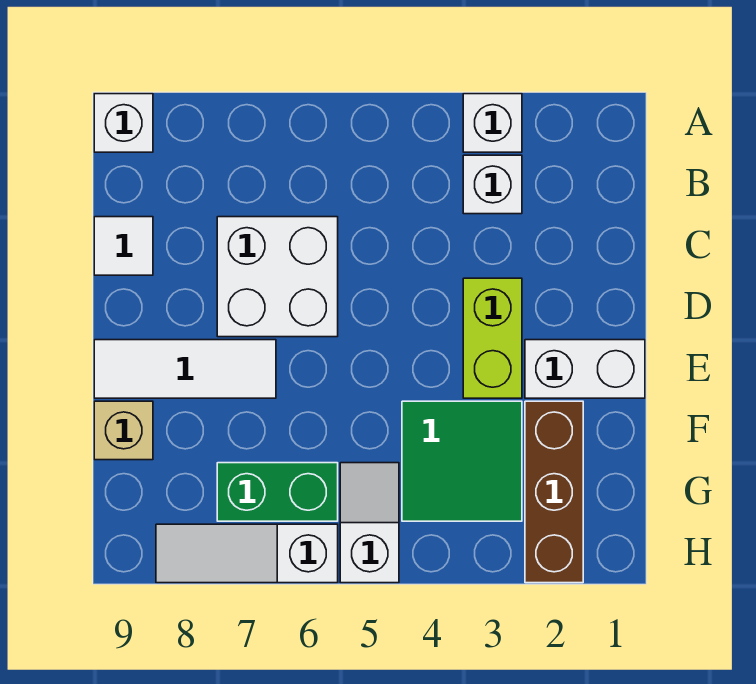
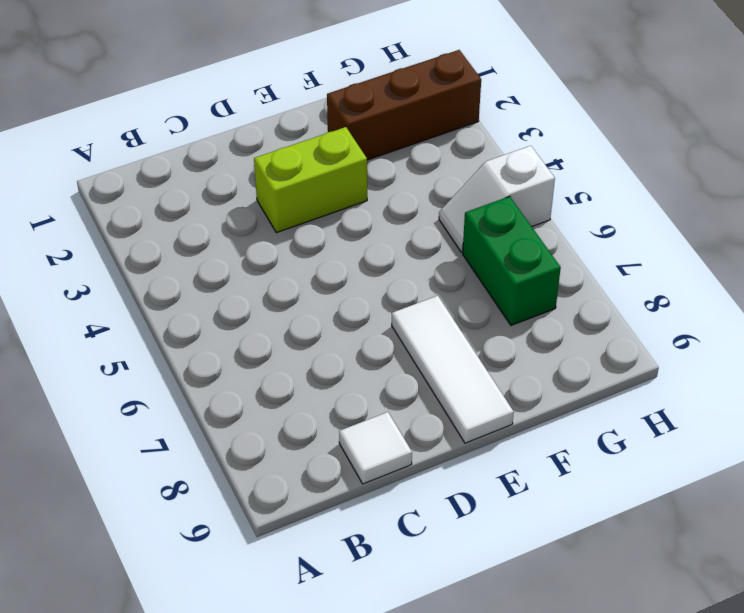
none -> white 1x1 brick [463,94,522,152]
none -> white 1x1 brick [94,94,153,152]
none -> white 1x1 brick [463,155,522,214]

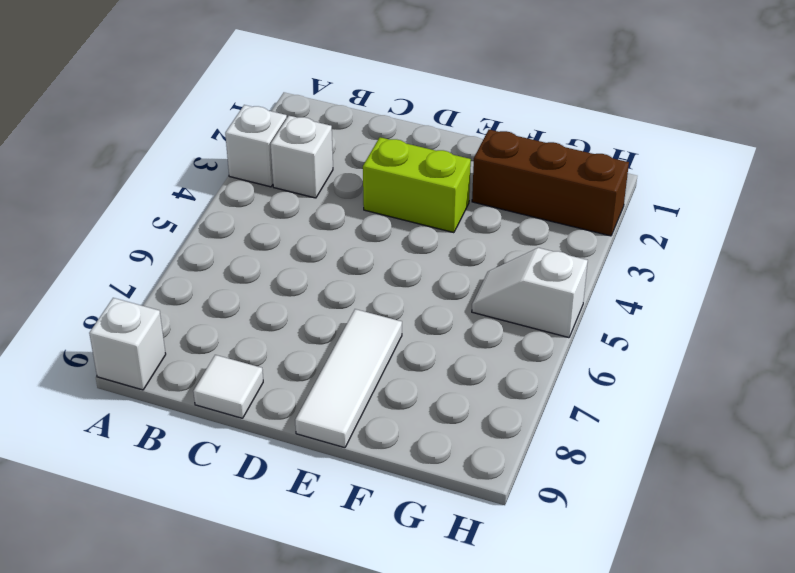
none -> white 2x2 brick [217,217,338,337]
none -> white 1x2 brick [525,340,645,398]
none -> green 2x2 tile [402,401,522,521]

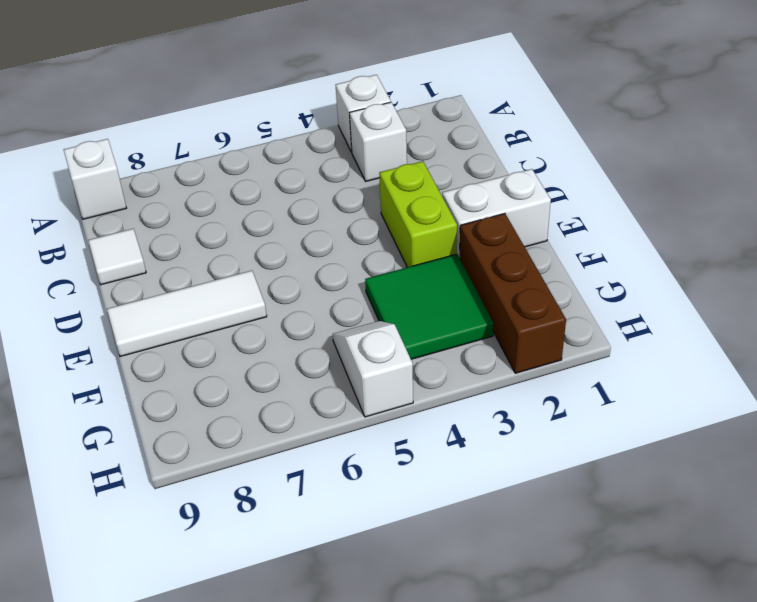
none -> white 2x2 brick [217,217,338,337]
none -> tan 1x1 brick [94,401,153,460]
none -> green 1x2 brick [217,463,338,521]

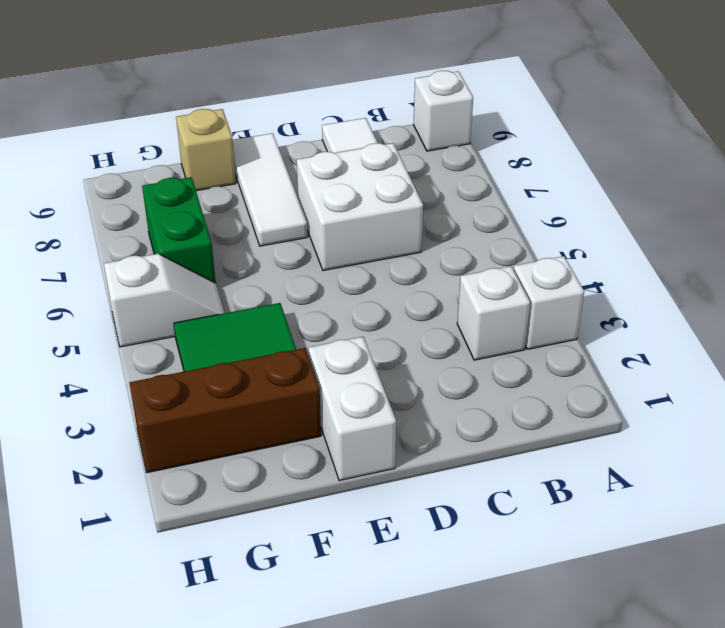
none -> lime 1x2 brick [463,278,522,398]
none -> white 1x3 slope [156,524,338,583]

